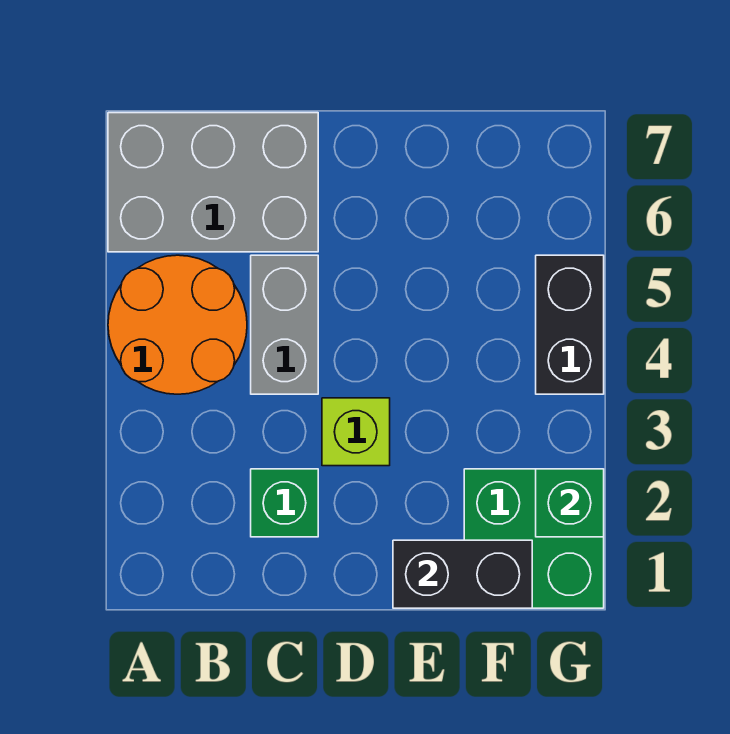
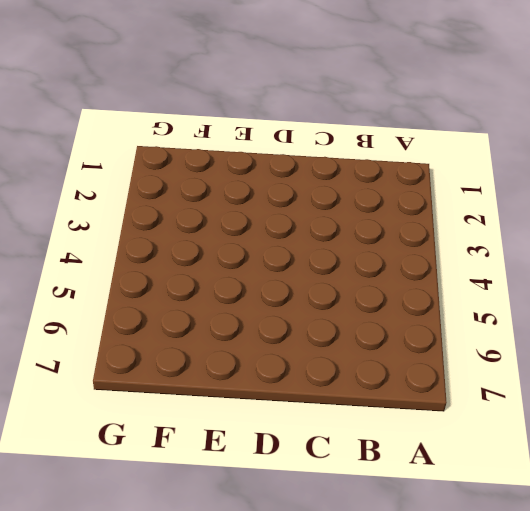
none -> orange 2x2 round brick [108,255,247,394]
none -> grey 2x3 brick [108,113,318,252]

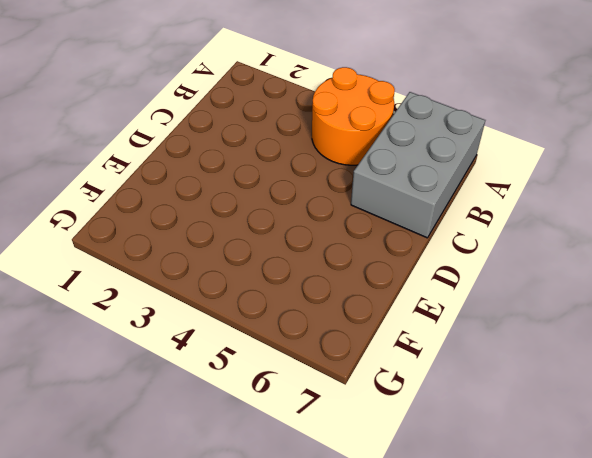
none -> green 1x1 brick [251,469,318,537]
none -> grey 1x2 brick [251,255,318,394]

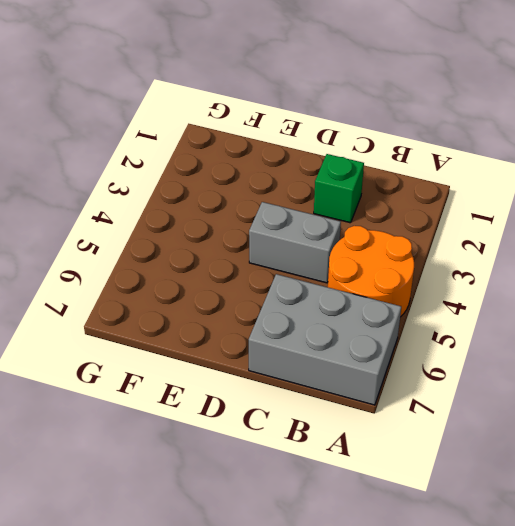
grey 1x2 brick [249,202,341,283] -> grey 1x2 brick turned to [251,255,318,394]
none -> lime 1x1 brick [322,398,390,466]
none -> green 2x2 brick [464,469,604,608]

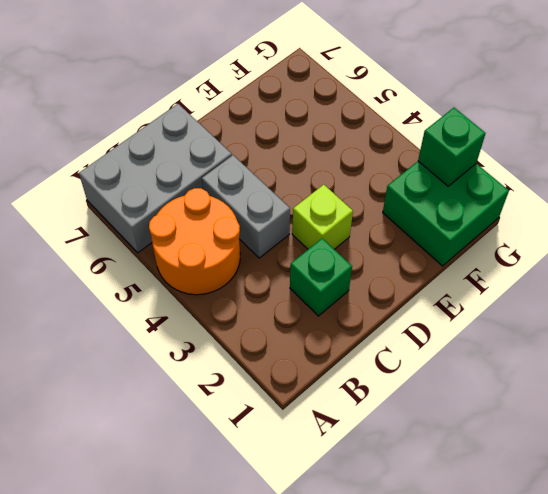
none -> black 1x2 brick [536,255,604,394]
none -> black 1x2 brick [393,540,532,608]

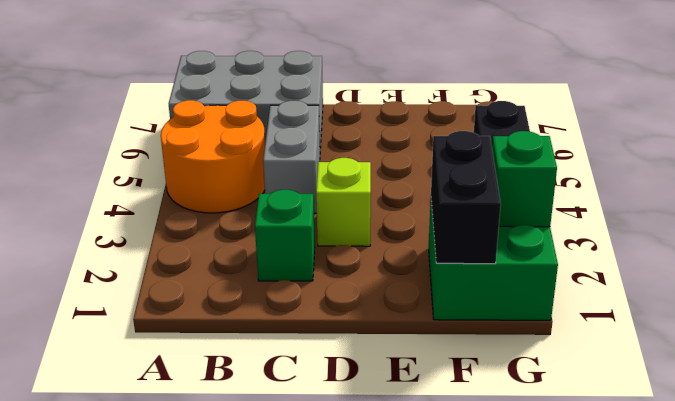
black 1x2 brick [431,131,501,264] -> black 1x2 brick turned to [393,540,532,608]

